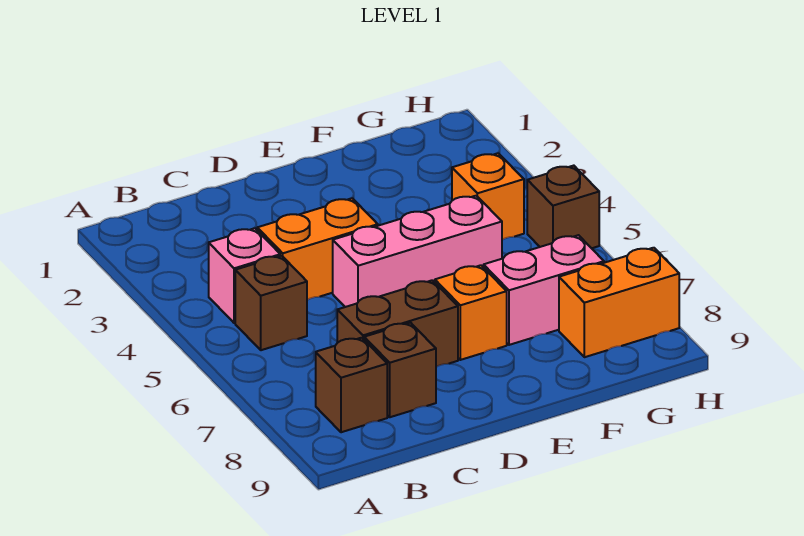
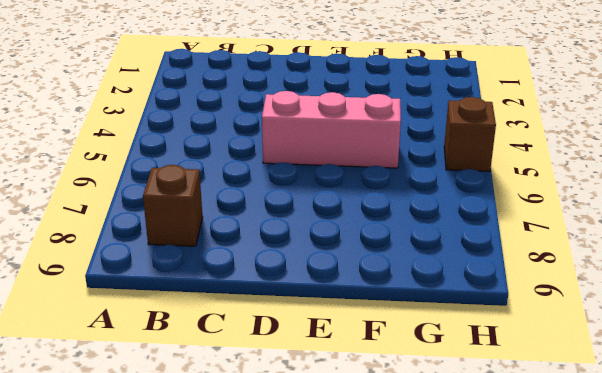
none -> pink 1x1 brick [209,228,280,323]
none -> brown 1x1 brick [235,256,307,350]
none -> orange 1x2 brick [257,198,378,300]

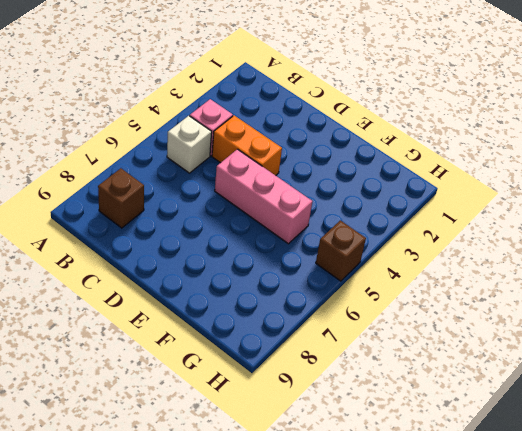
white 1x1 brick [167,116,212,173] -> brown 1x1 brick [235,256,307,350]
none -> brown 1x2 brick [337,280,458,367]
none -> brown 1x1 brick [364,323,436,417]
none -> orange 1x1 brick [435,265,507,360]

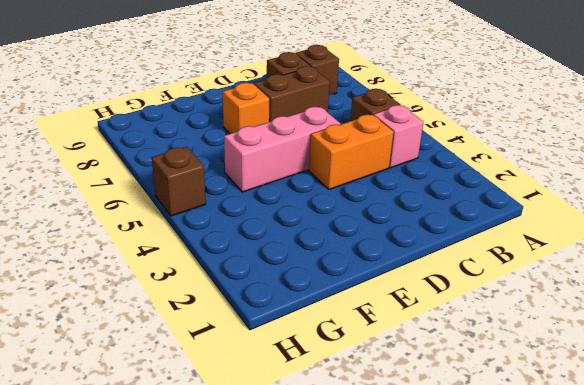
none -> pink 1x2 brick [484,235,604,345]
none -> orange 1x1 brick [452,153,524,240]
none -> orange 1x2 brick [559,248,679,357]

